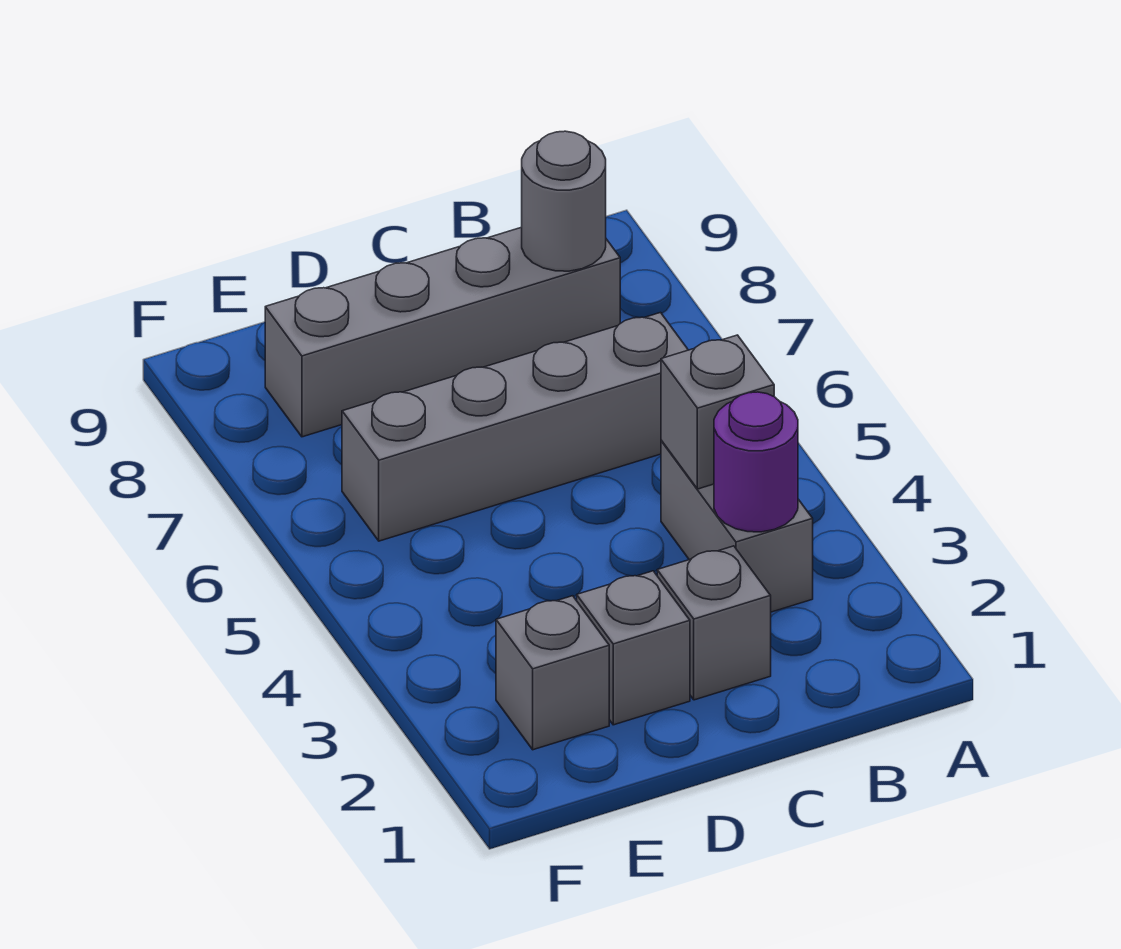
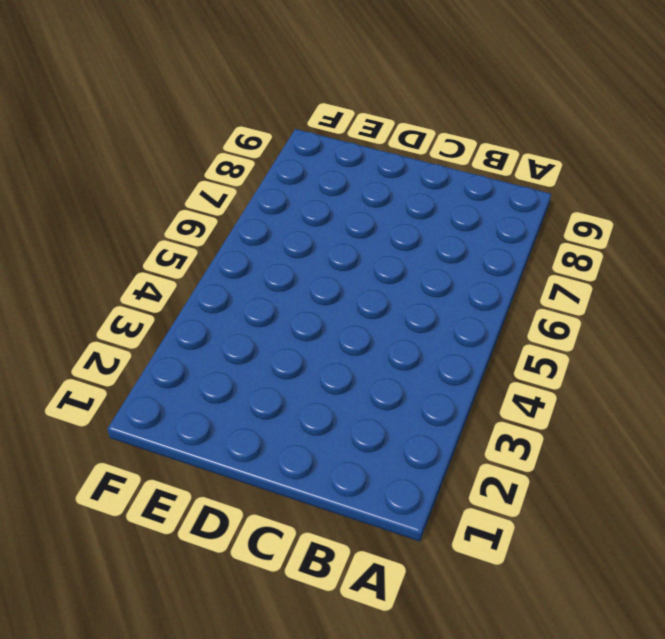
none -> grey 1x2 brick [661,440,813,612]
none -> grey 1x4 brick [342,313,688,541]

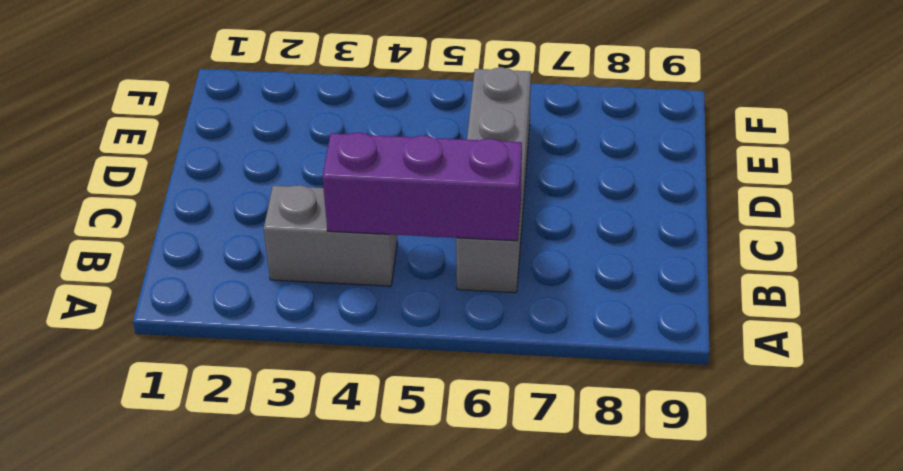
purple 1x3 brick [323,133,522,241] -> grey 1x1 brick [661,335,774,489]
none -> grey 1x4 brick [265,227,620,437]
none -> grey 1x1 brick [657,546,771,700]

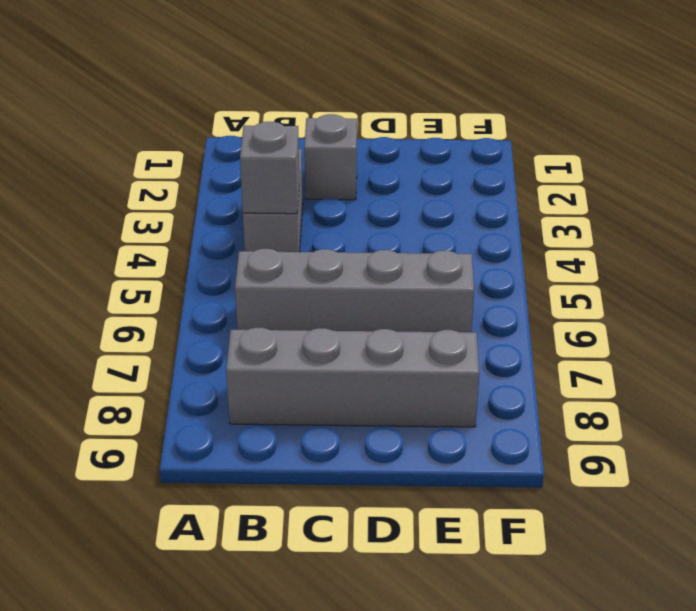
none -> grey 1x1 brick [577,571,690,725]
none -> grey 1x1 brick [496,596,609,750]

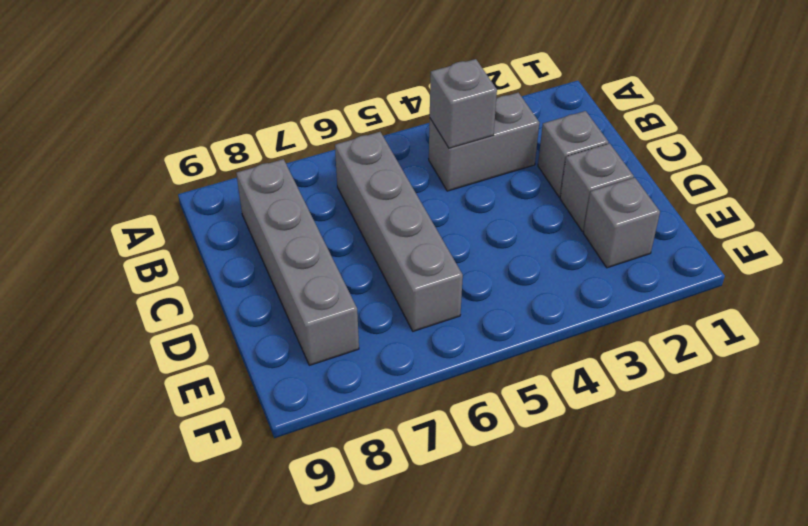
none -> purple 1x1 round brick [714,392,798,532]
none -> grey 1x1 round brick [522,131,606,271]

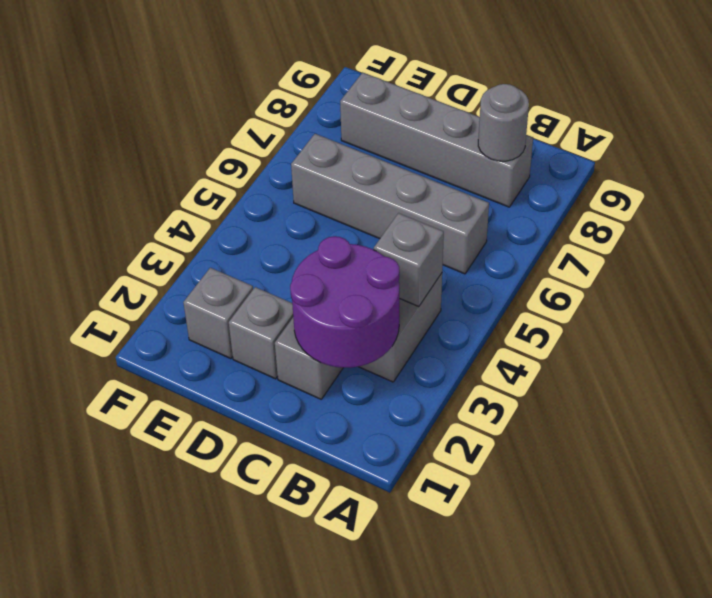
purple 2x2 round brick [290,236,399,368] -> purple 1x1 round brick [714,392,798,532]

